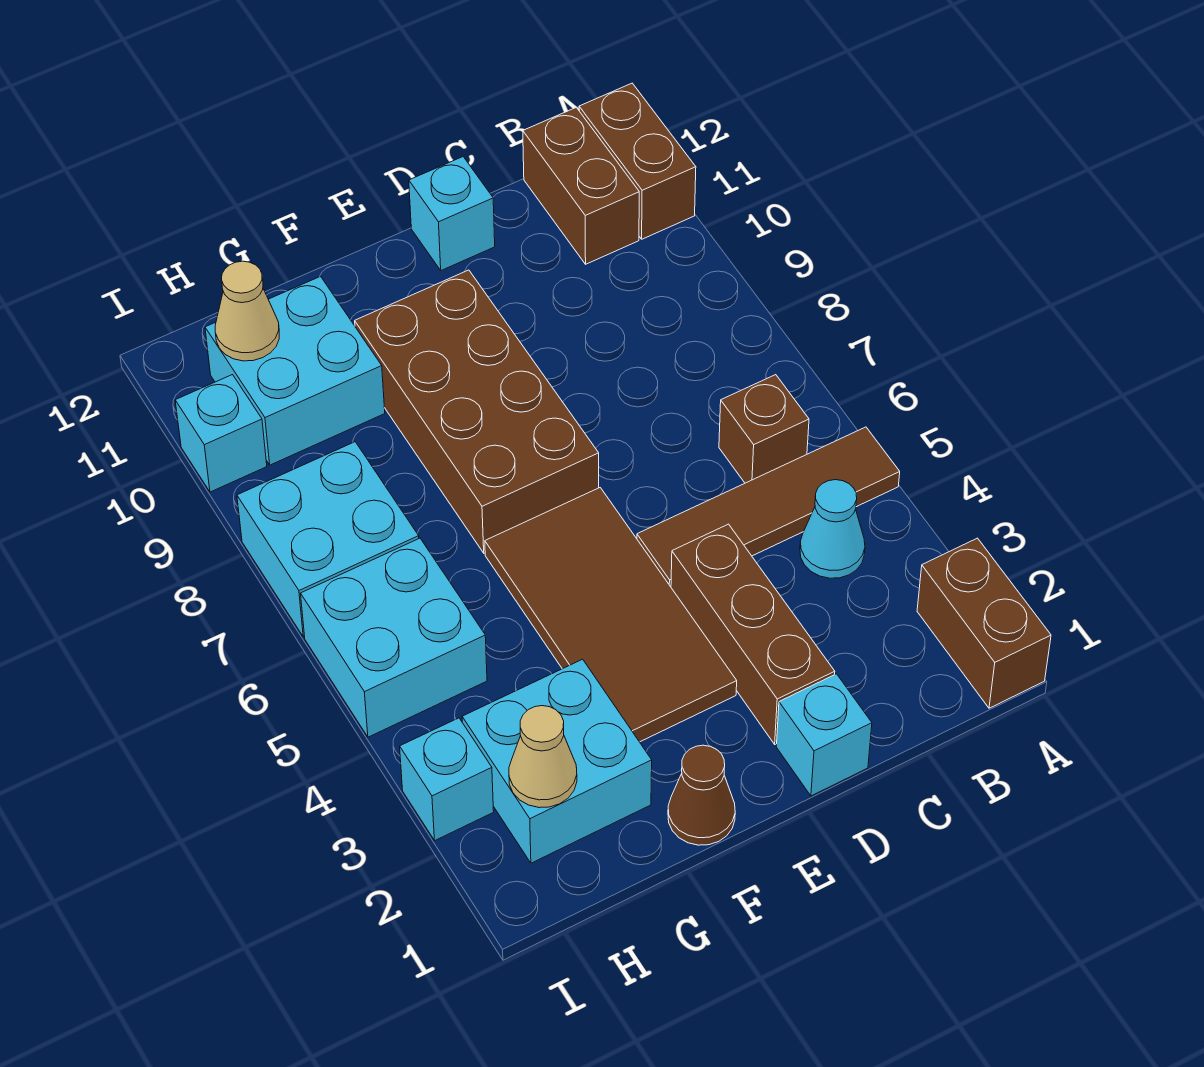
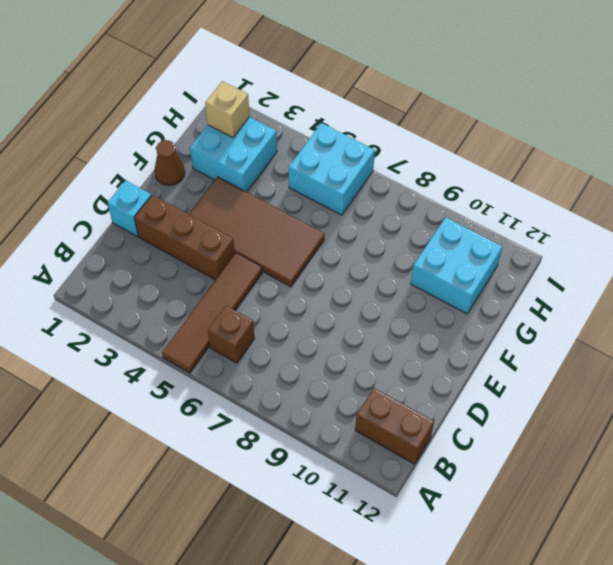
tan 1x1 brick [205,81,250,138] -> tan 1x1 cone [509,706,577,808]
none -> brown 1x2 brick [917,538,1051,708]
none -> brown 1x2 brick [579,83,696,239]
none -> cyan 1x1 cone [800,480,865,578]

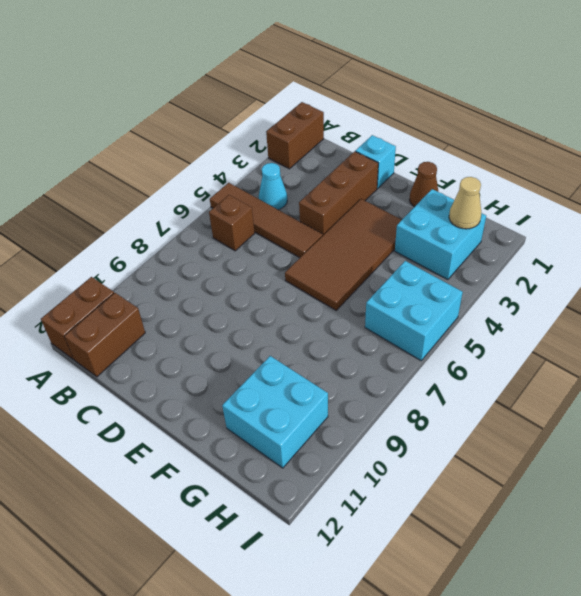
none -> cyan 1x1 brick [409,157,495,270]
none -> brown 2x4 brick [355,270,599,553]
none -> cyan 2x2 brick [237,442,419,637]

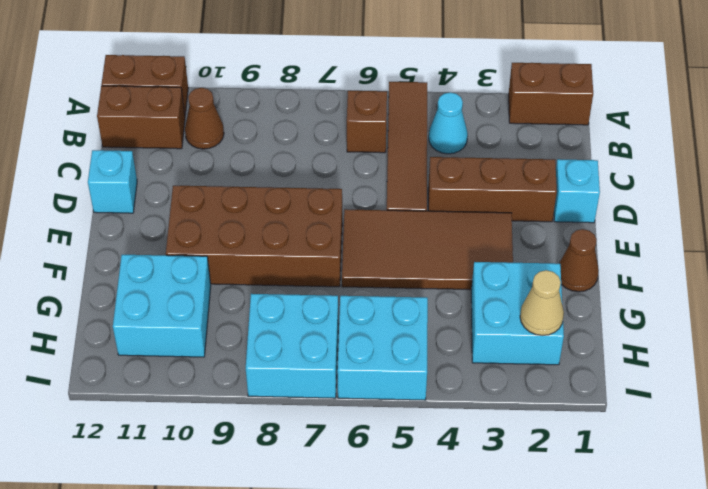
brown 1x1 cone [185,88,224,149] -> none
none -> cyan 1x1 brick [400,718,494,840]
none -> cyan 1x1 brick [175,375,267,492]
none -> tan 1x1 cone [215,261,279,361]

